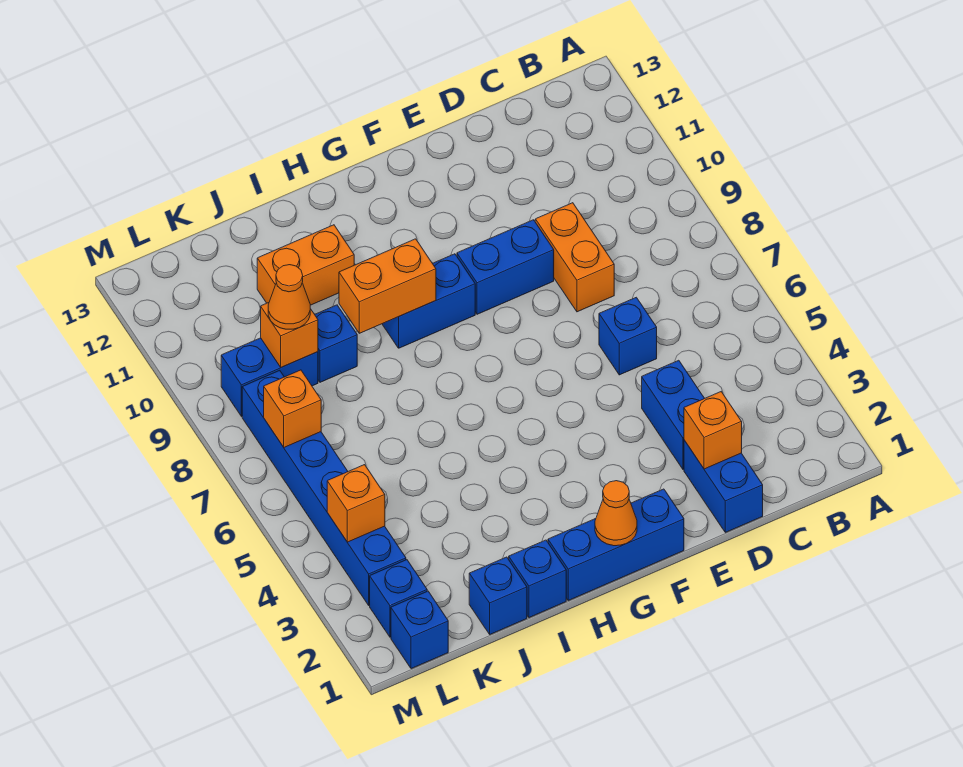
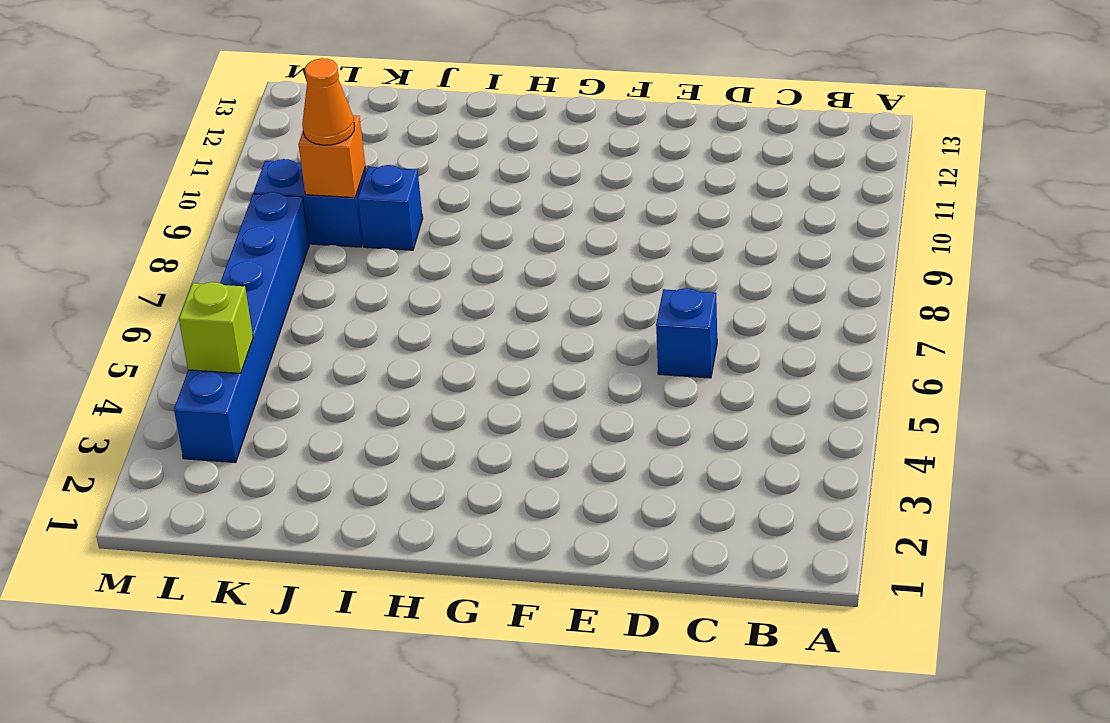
lime 1x1 brick [179,282,253,373] -> orange 1x1 brick [327,465,385,542]
none -> blue 1x2 brick [684,440,763,532]
none -> blue 1x2 brick [642,360,704,469]
none -> orange 1x2 brick [535,203,614,312]

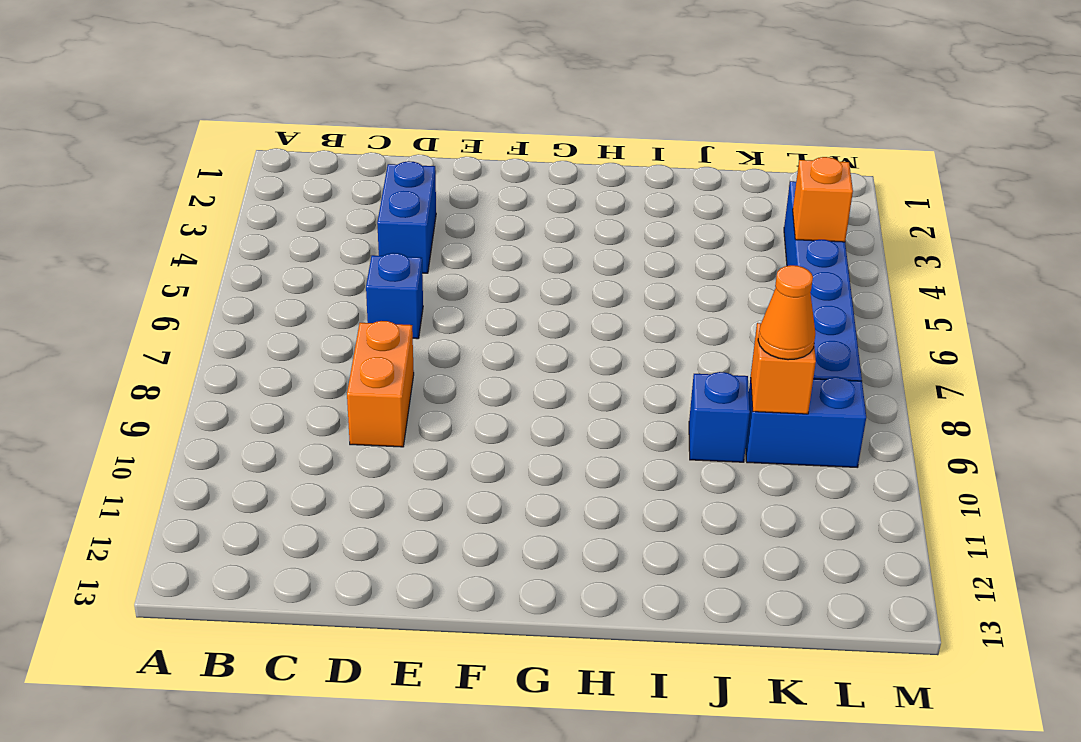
none -> blue 1x2 brick [684,440,763,532]
none -> blue 1x2 brick [457,220,554,314]
none -> blue 1x3 brick [548,489,684,600]

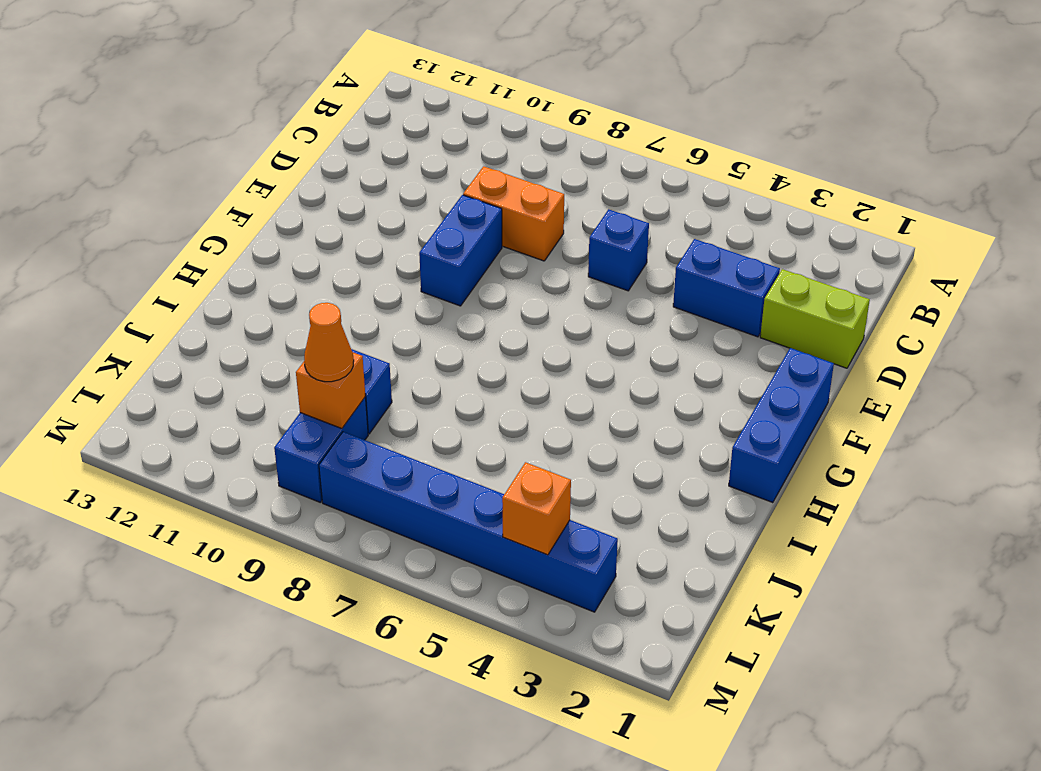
lime 1x2 brick [760,269,870,368] -> blue 1x2 brick [684,440,763,532]
none -> blue 1x2 brick [382,254,475,348]
none -> blue 1x1 brick [509,540,566,618]
none -> orange 1x2 brick [257,225,354,305]

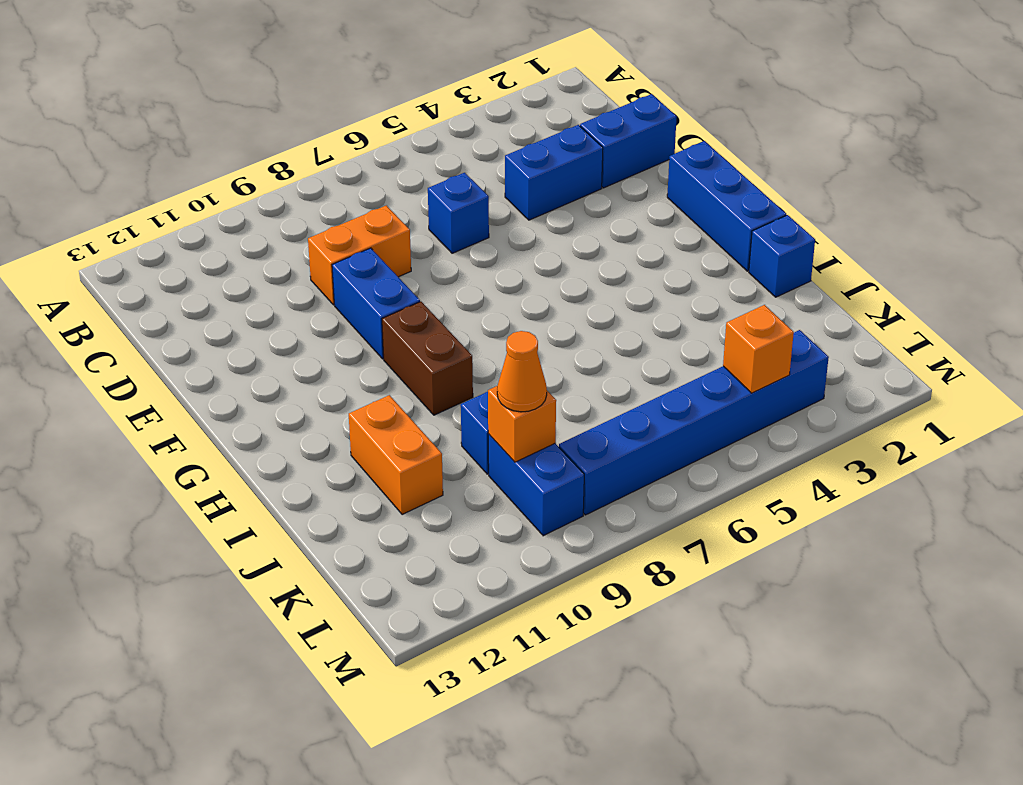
brown 1x2 brick [382,302,473,415] -> blue 1x2 brick [382,254,475,348]
none -> blue 1x1 brick [469,557,527,634]
none -> blue 1x1 brick [391,591,448,669]
none -> blue 1x1 brick [370,560,427,637]

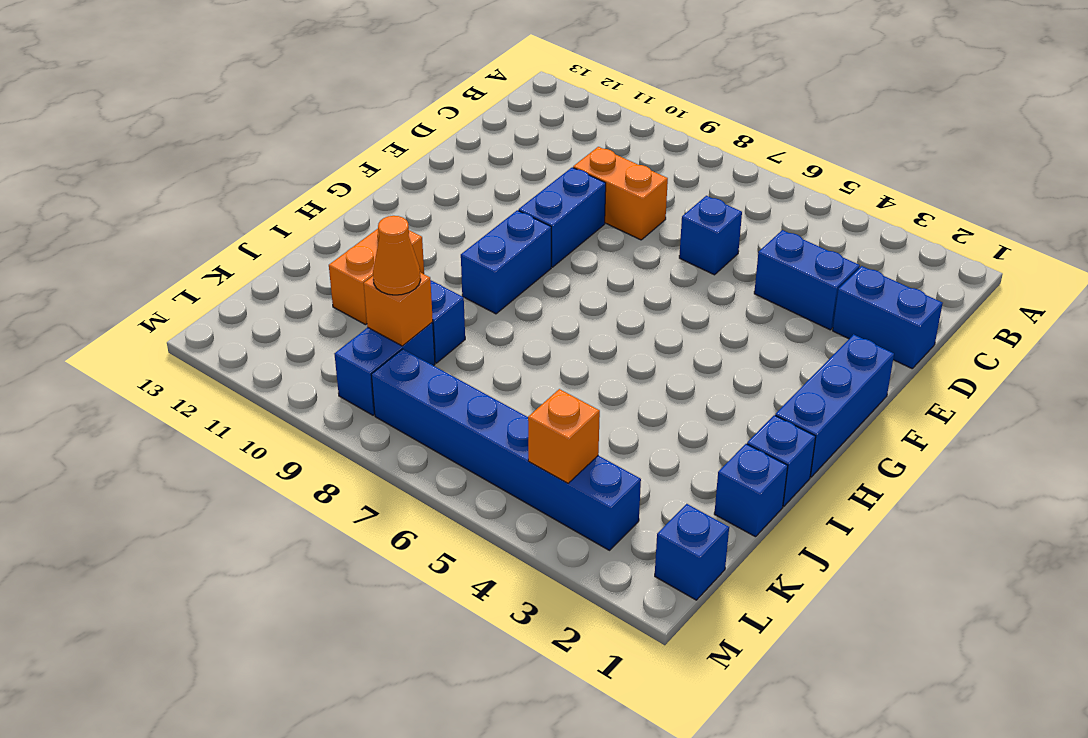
none -> blue 1x1 brick [370,560,427,637]
none -> orange 1x1 brick [684,392,742,469]
none -> orange 1x1 cone [595,481,637,546]

